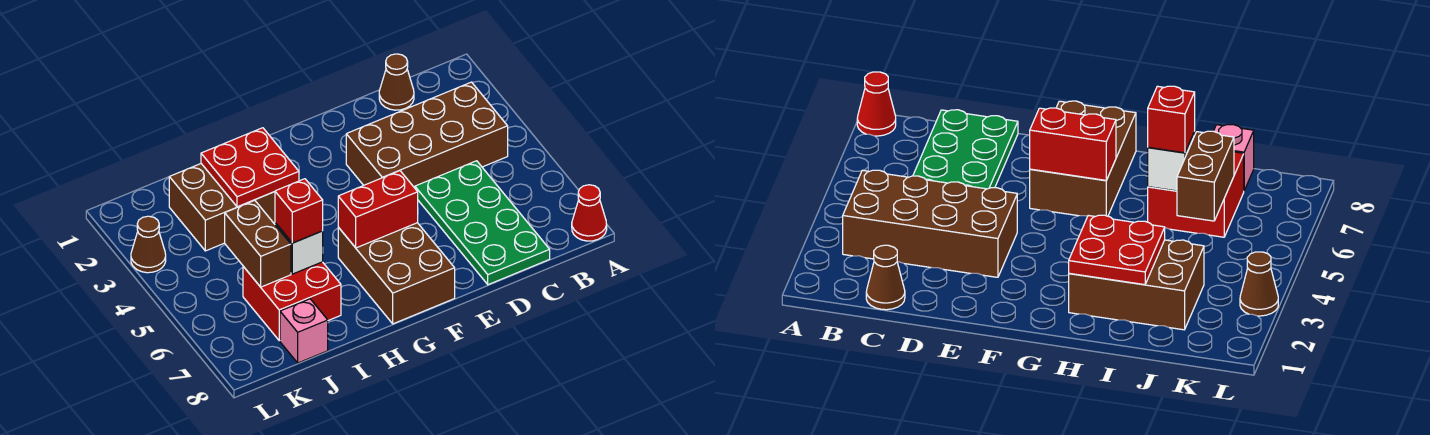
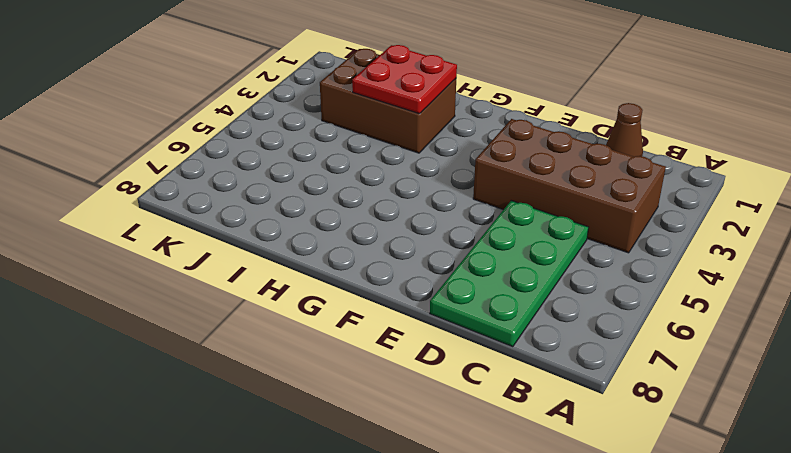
none -> red 1x1 cone [572,185,607,241]
none -> brown 2x3 brick [338,223,455,324]
none -> red 2x2 brick [243,262,341,341]

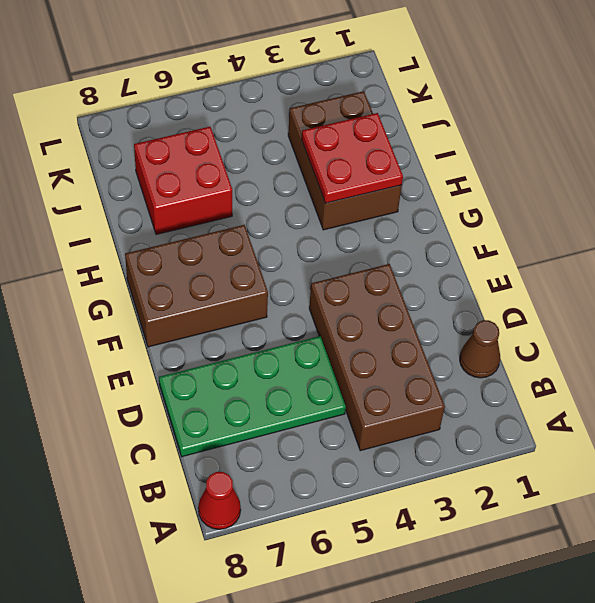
none -> pink 1x1 brick [280,299,328,363]
none -> brown 1x1 cone [131,216,166,273]
none -> red 1x2 brick [338,171,418,248]

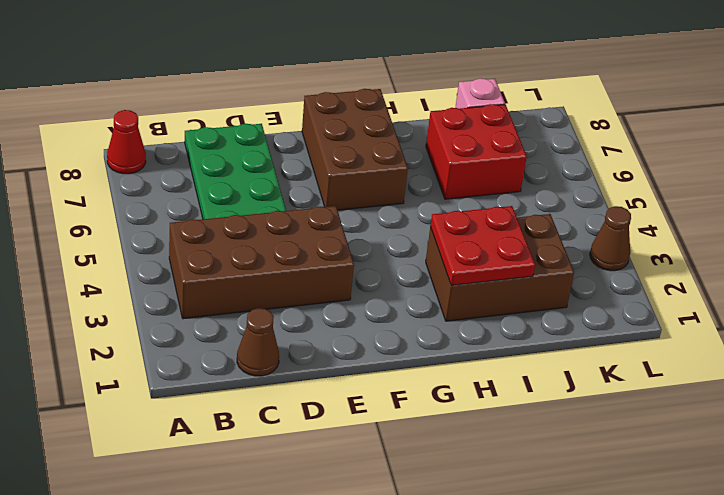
none -> red 1x2 brick [338,171,418,248]
none -> white 1x1 brick [275,223,323,274]
none -> brown 1x2 brick [225,200,291,287]

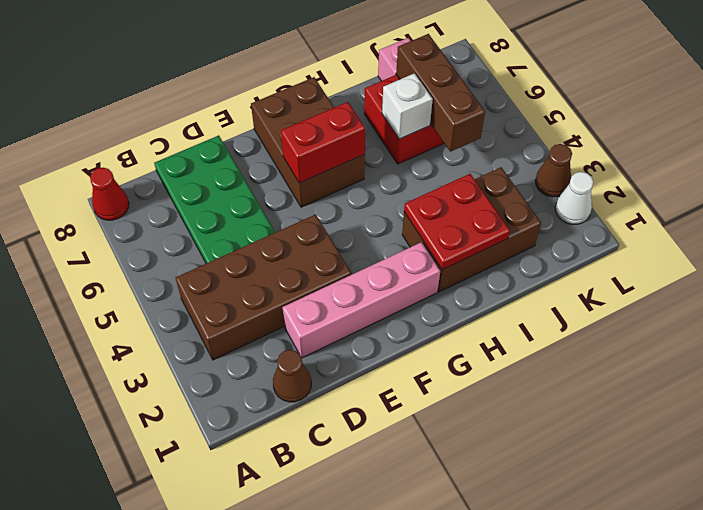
pink 1x4 brick [282,242,440,358] -> none
brown 1x3 brick [396,34,485,152] -> brown 1x2 brick [225,200,291,287]
white 1x1 cone [555,172,594,224] -> none
none -> red 1x1 brick [275,179,323,243]

